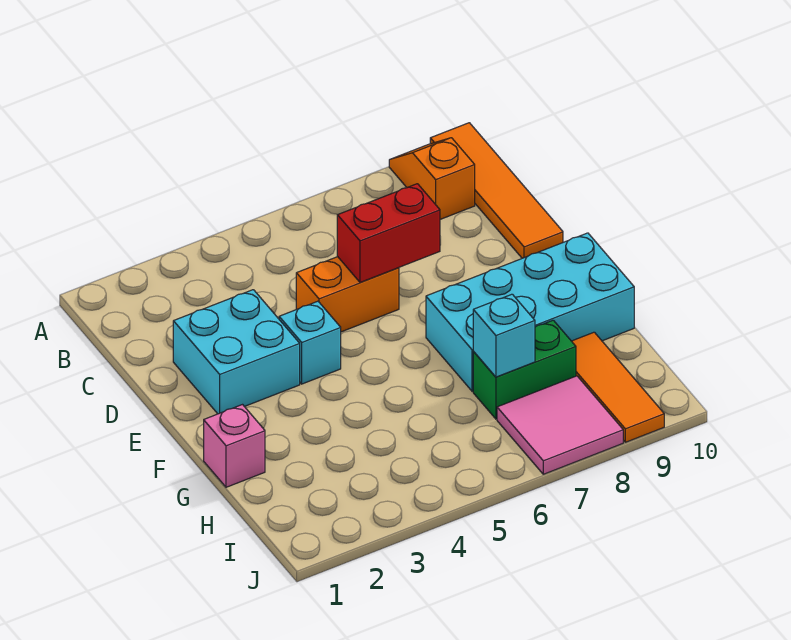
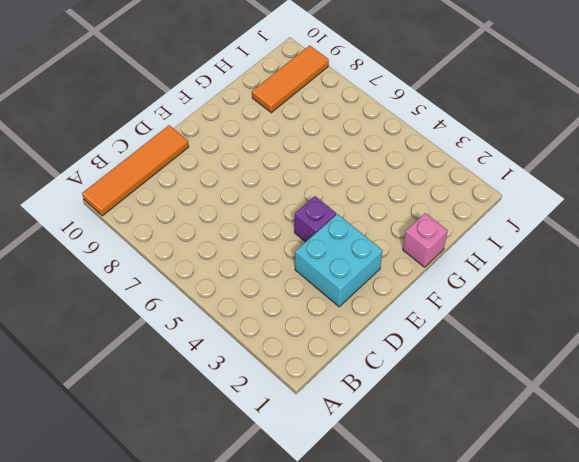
purple 1x1 brick [294,196,336,242] -> cyan 1x1 brick [279,301,341,384]
none -> orange 1x2 slope [389,138,475,219]
none -> orange 1x2 brick [296,257,399,332]
none -> cyan 2x4 brick [426,233,634,391]

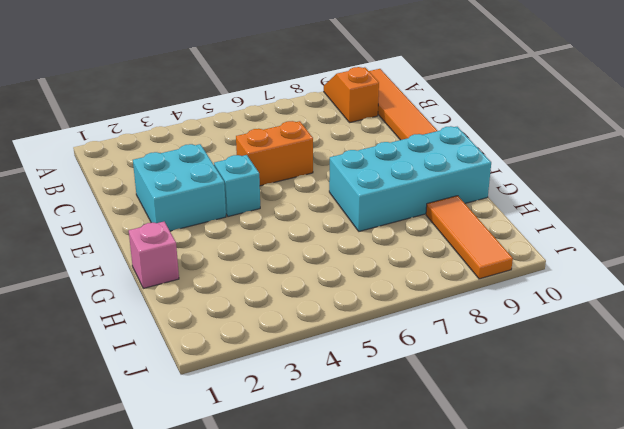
none -> green 1x2 brick [473,320,576,419]
none -> pink 2x2 tile [497,376,623,474]
none -> red 1x2 brick [337,184,440,282]

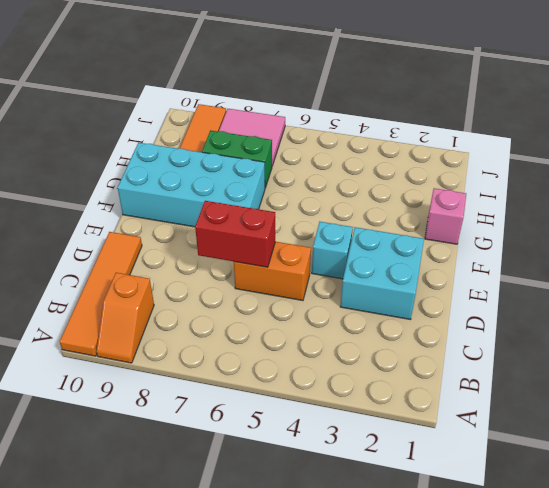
none -> cyan 1x1 brick [473,294,535,377]

